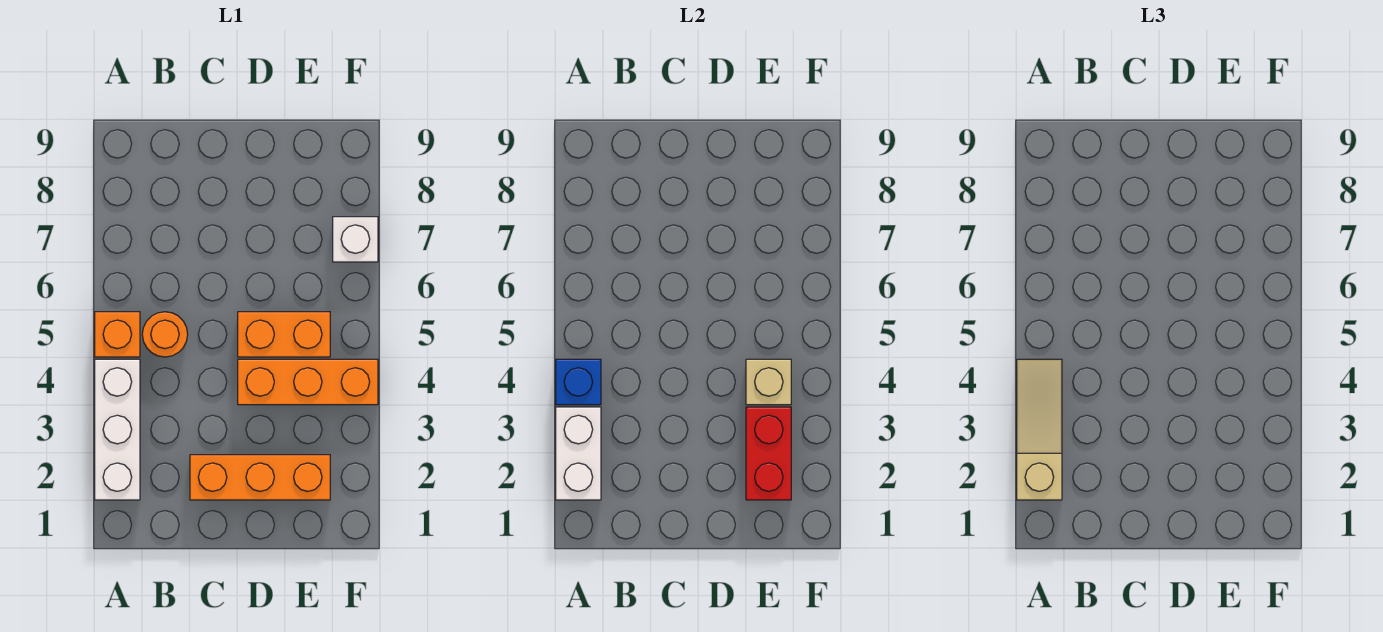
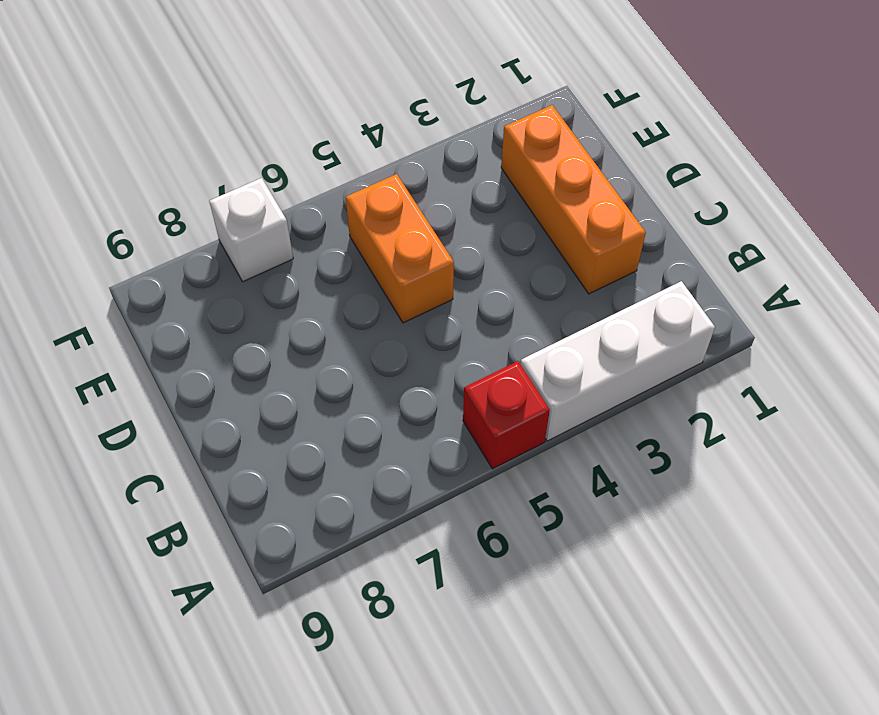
red 1x1 brick [463,361,550,469] -> orange 1x1 brick [95,312,140,357]
none -> orange 1x1 round brick [142,312,188,357]
none -> orange 1x3 brick [238,359,378,405]
none -> white 1x2 brick [556,407,601,500]

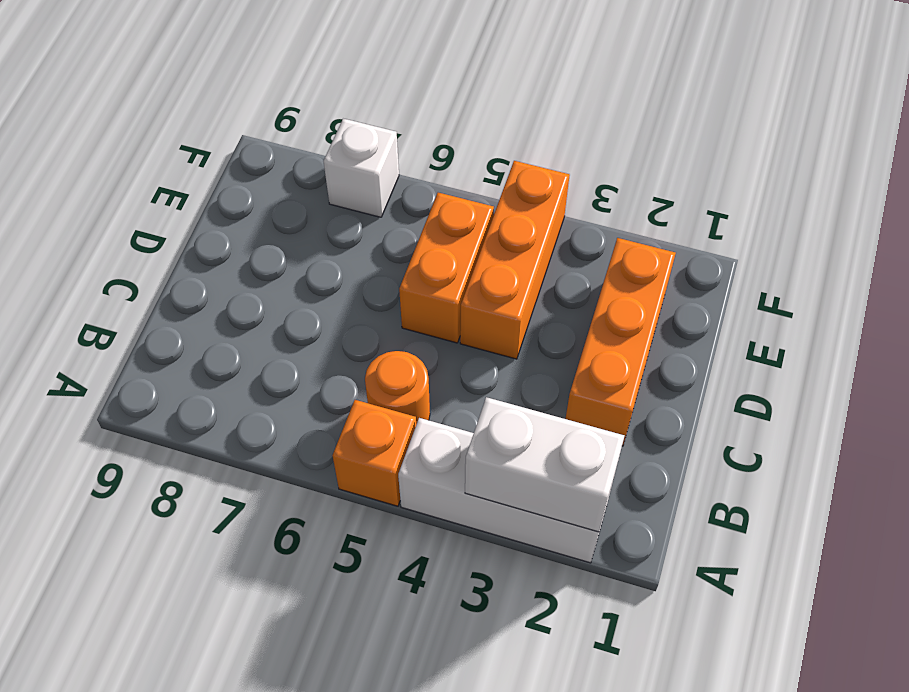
none -> blue 1x1 brick [556,359,601,405]
none -> red 1x2 brick [746,407,791,500]
none -> tan 1x1 brick [746,359,791,405]

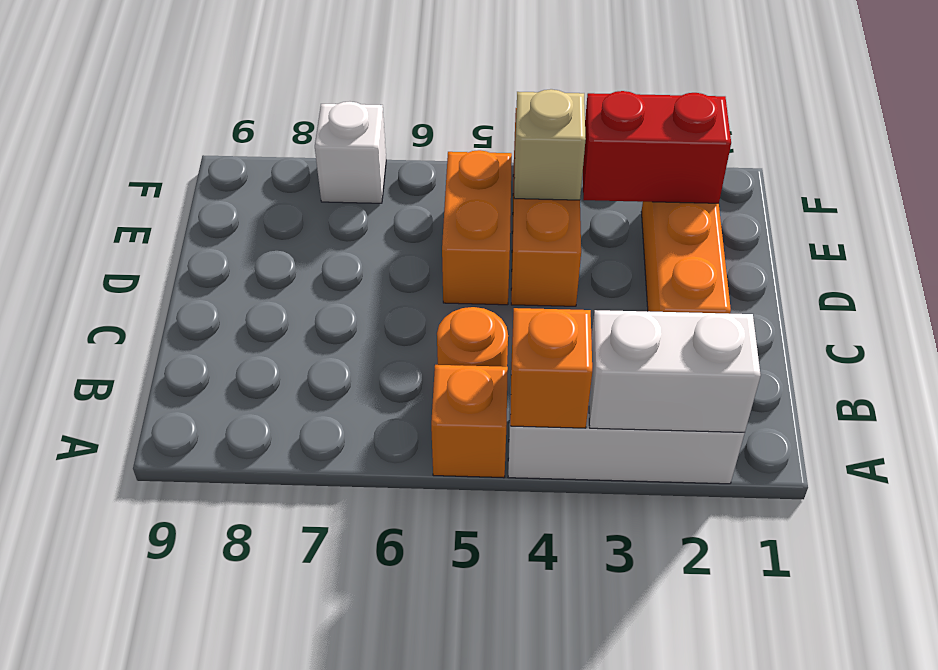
orange 1x1 brick [510,308,592,428] -> blue 1x1 brick [556,359,601,405]
none -> tan 1x3 slope [1017,359,1062,500]

